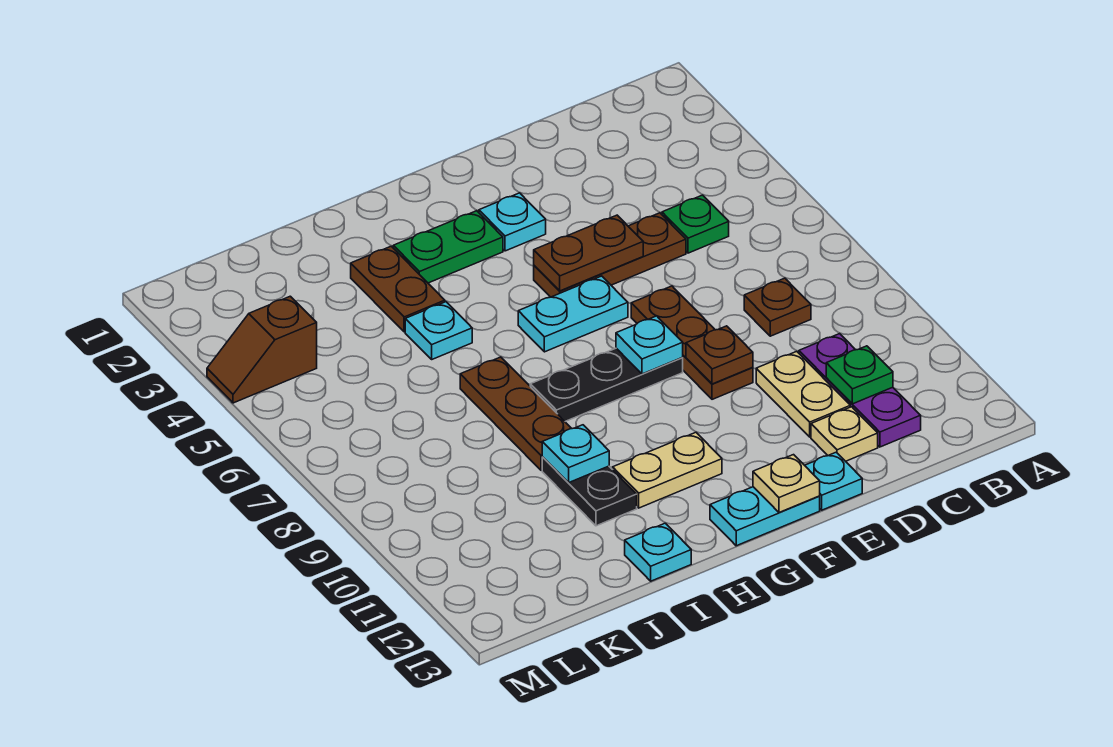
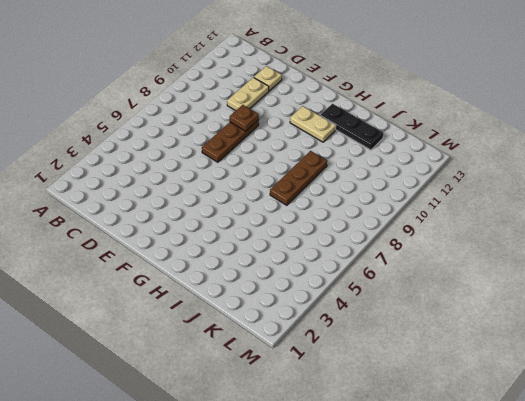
black 1x3 plate [320,104,383,150] -> black 1x3 plate moved to [530,348,683,421]
none -> green 1x1 plate [662,195,729,253]
none -> brown 1x1 plate [744,278,811,336]
none -> purple 1x3 plate [799,334,921,447]

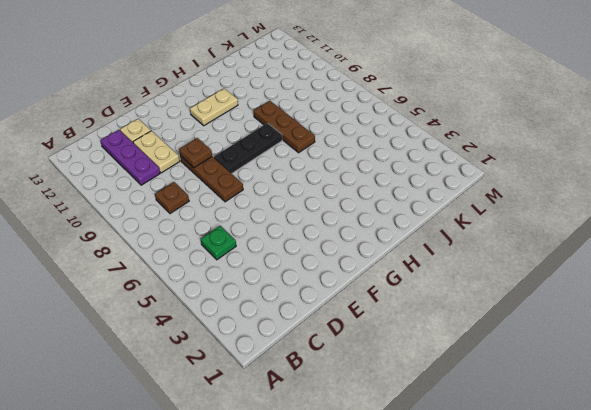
none -> brown 1x3 plate [534,213,686,297]
none -> cyan 1x1 plate [805,452,862,510]
none -> cyan 1x1 plate [479,193,546,251]

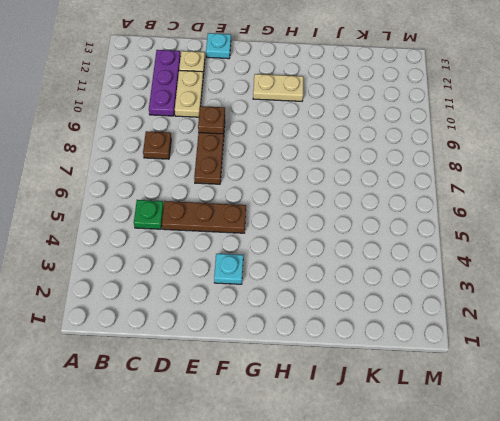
none -> cyan 1x2 plate [518,276,628,352]
none -> black 1x3 plate [530,348,683,421]
none -> cyan 1x2 plate [710,487,820,546]

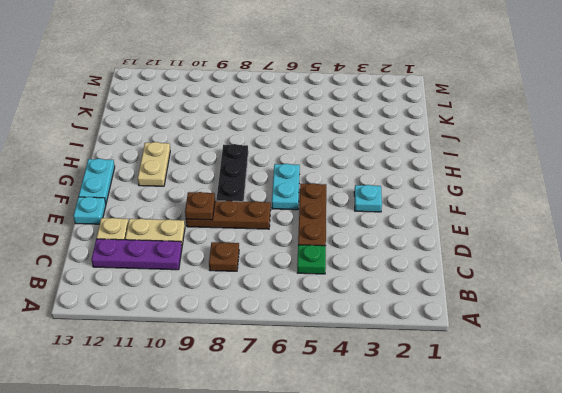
none -> green 1x2 plate [393,211,503,283]
none -> brown 1x2 plate [351,246,445,332]
none -> cyan 1x1 plate [405,302,472,359]

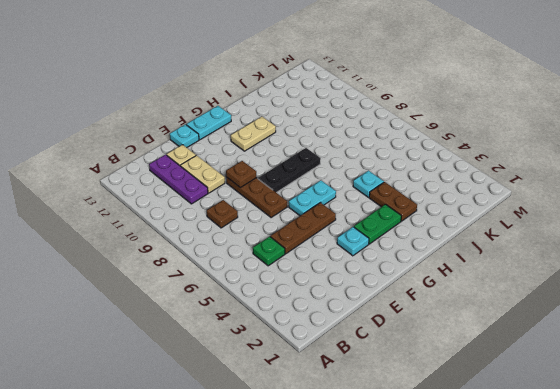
none -> brown 1x3 plate [460,357,572,470]
none -> black 1x2 plate [542,457,637,526]
none -> cyan 1x1 plate [625,523,691,581]

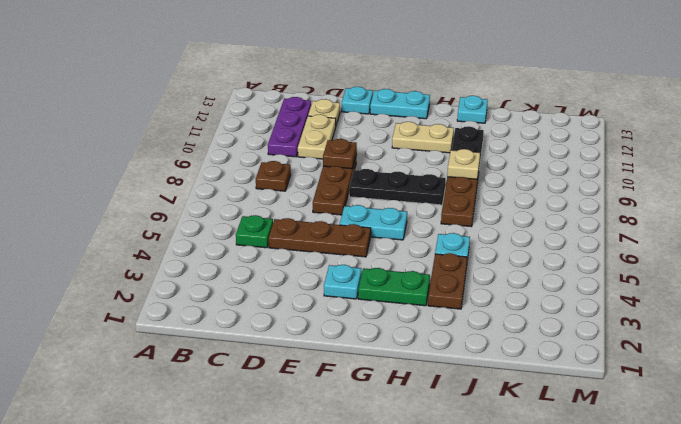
tan 1x1 plate [447,149,480,179] -> tan 1x1 plate moved to [753,455,820,512]
none -> brown 1x2 slope [207,296,317,403]
none -> green 1x1 plate [826,346,893,404]
none -> brown 1x2 plate [534,215,643,291]

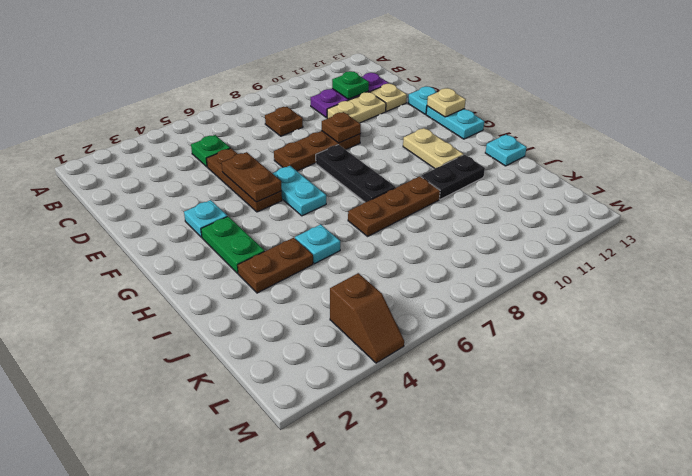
none -> cyan 1x1 plate [616,316,683,374]
none -> cyan 1x1 plate [542,425,609,482]

